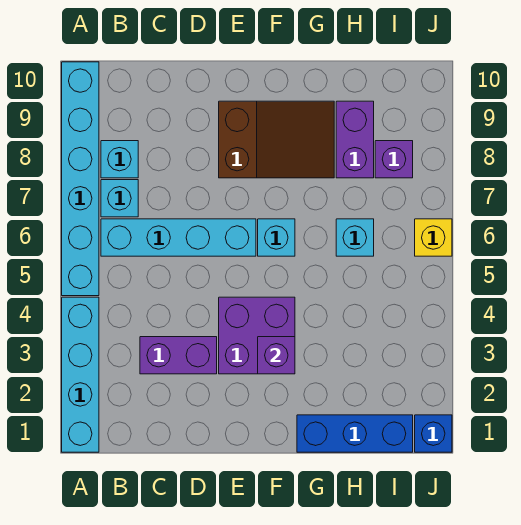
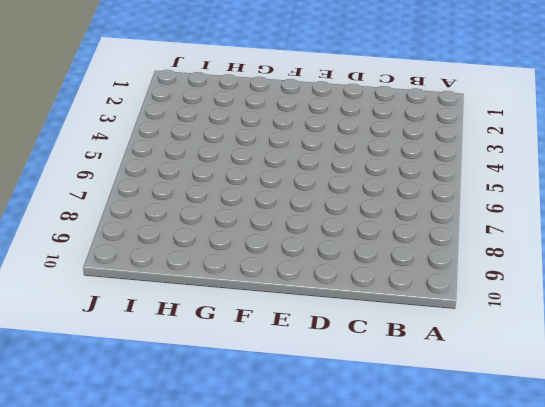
none -> cyan 1x4 brick [62,297,99,452]
none -> cyan 1x6 brick [62,62,99,296]
none -> cyan 1x4 brick [101,219,256,256]

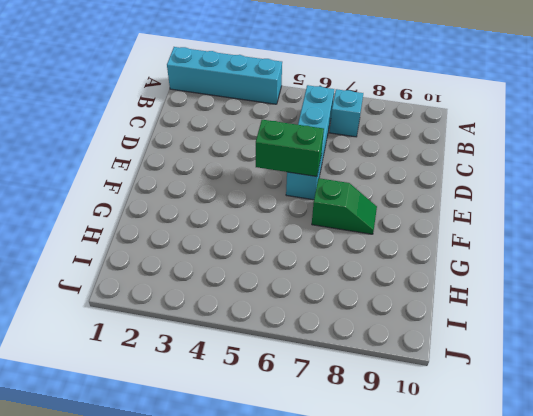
green 1x2 brick [256,120,324,177] -> none
green 1x2 slope [312,178,377,234] -> brown 2x3 slope [219,101,334,178]
none -> cyan 1x6 brick [62,62,99,296]
none -> cyan 1x1 brick [101,141,138,178]
none -> purple 1x2 brick [140,337,217,374]

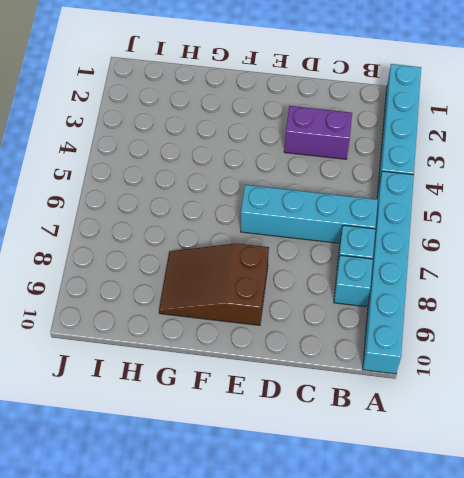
none -> purple 2x2 brick [219,297,295,374]
none -> cyan 1x1 brick [258,219,295,256]
none -> blue 1x3 brick [297,415,413,452]

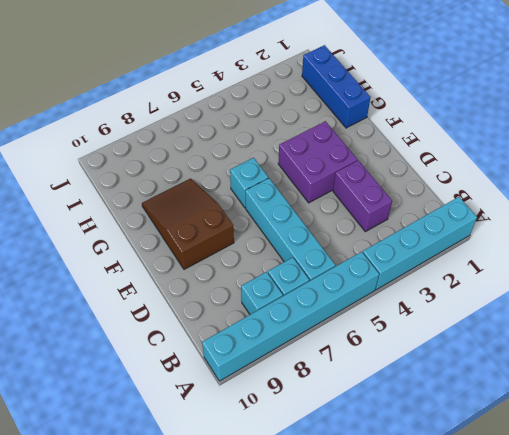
none -> cyan 1x1 brick [336,219,374,256]
none -> purple 1x2 brick [336,101,374,178]
none -> purple 1x1 brick [375,141,413,178]

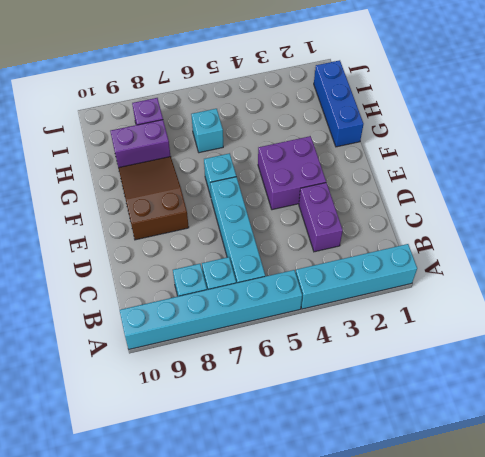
none -> blue 1x1 brick [415,415,452,452]
none -> yellow 1x1 brick [415,219,452,256]
none -> purple 1x1 brick [258,337,295,374]

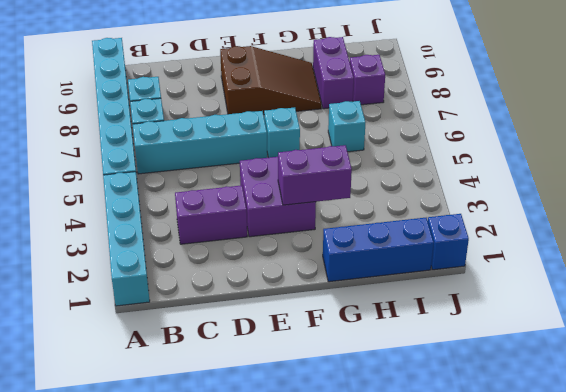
purple 1x2 brick [278,145,352,205] -> purple 1x1 brick [258,337,295,374]
none -> yellow 1x1 brick [415,219,452,256]

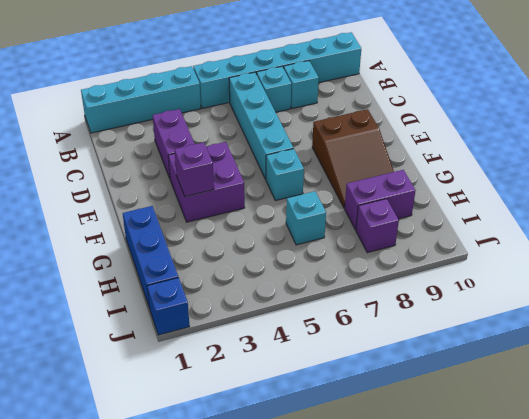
none -> yellow 1x1 brick [415,219,452,256]

